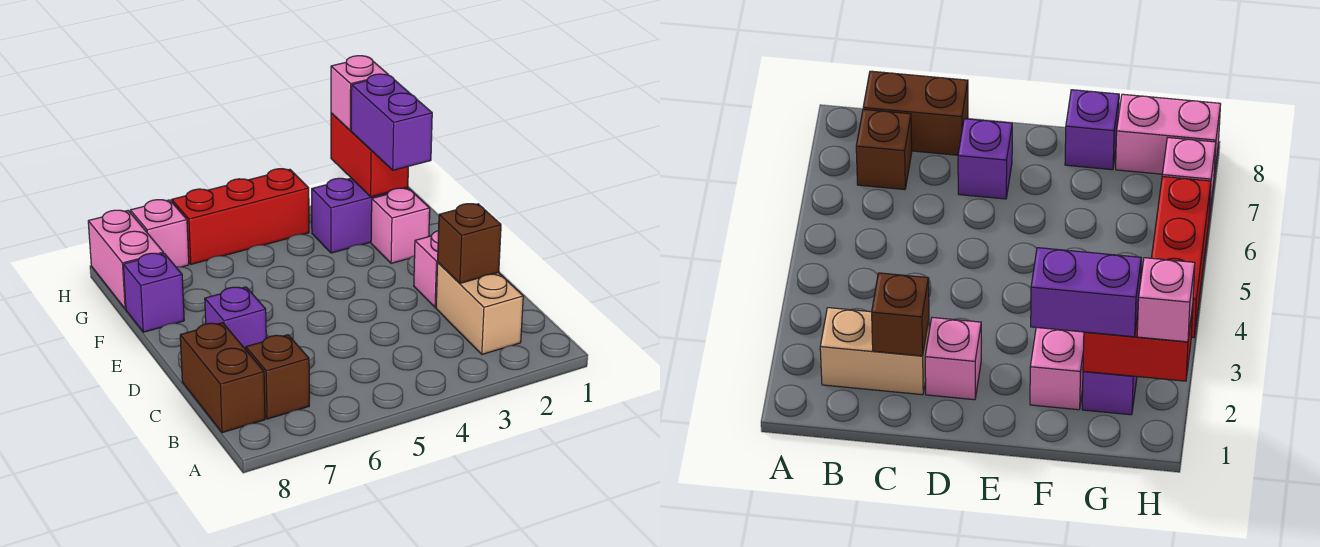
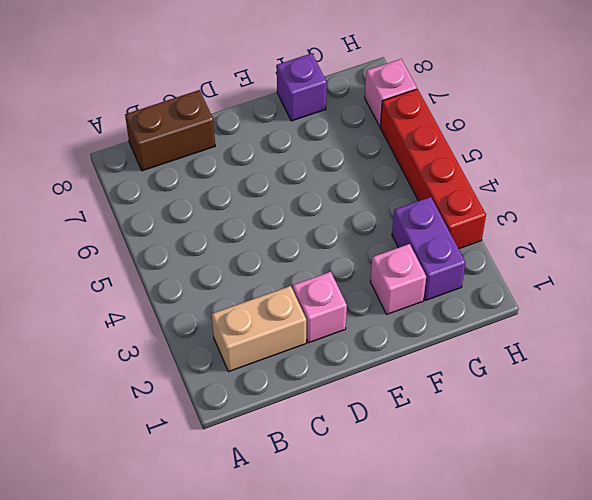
red 1x4 brick [380,89,486,249] -> red 1x3 brick [172,169,309,264]
none -> brown 1x1 brick [246,335,309,419]
none -> purple 1x1 brick [205,287,266,349]
none -> pink 1x2 brick [88,210,163,309]

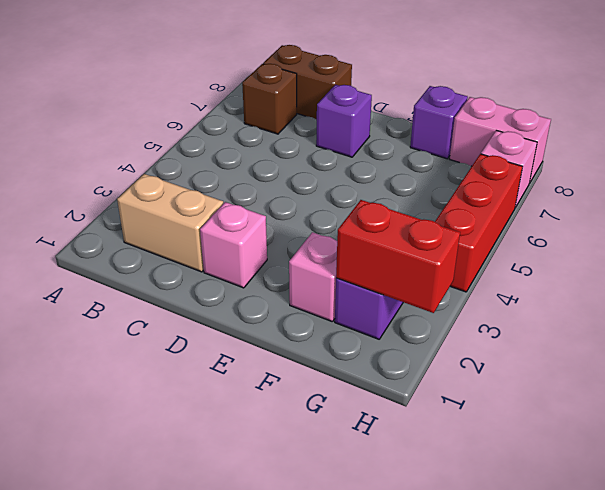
none -> brown 1x1 brick [438,204,501,283]
none -> purple 1x2 brick [351,74,432,170]
none -> pink 1x1 brick [331,56,388,131]

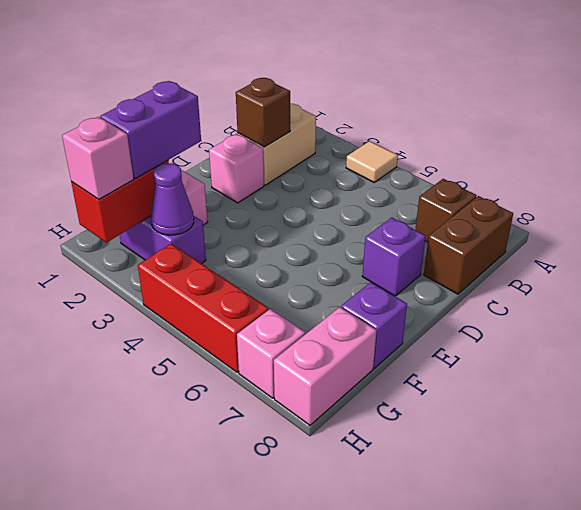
tan 1x1 tile [346,141,398,182] -> none
purple 1x1 cone [151,163,194,235] -> none

